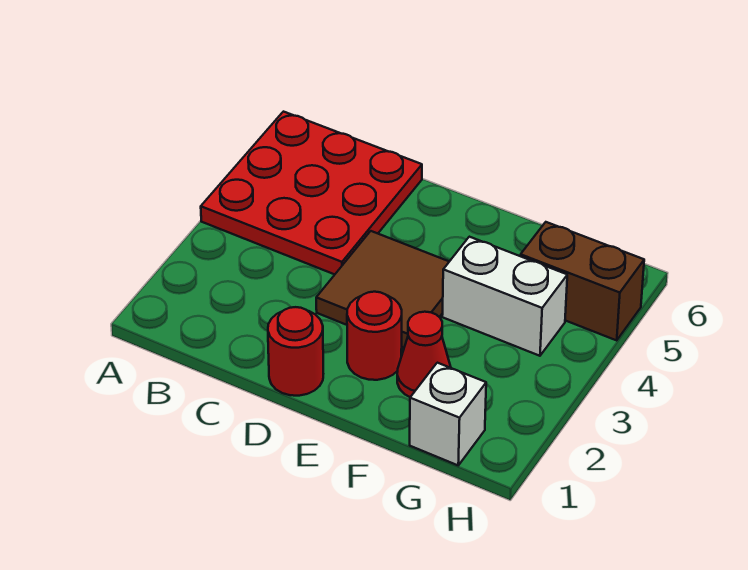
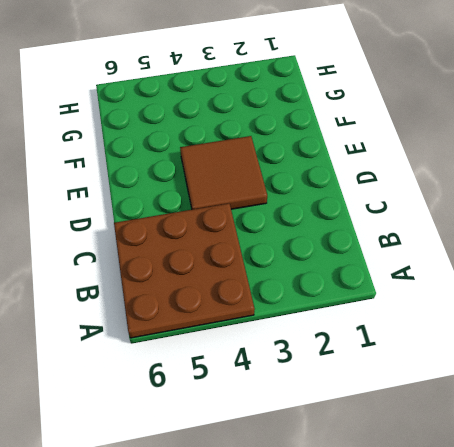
brown 3x3 plate [114,203,255,338] -> red 3x3 plate [201,112,422,274]
none -> red 1x1 round brick [268,307,323,396]
none -> red 1x1 round brick [347,292,402,380]

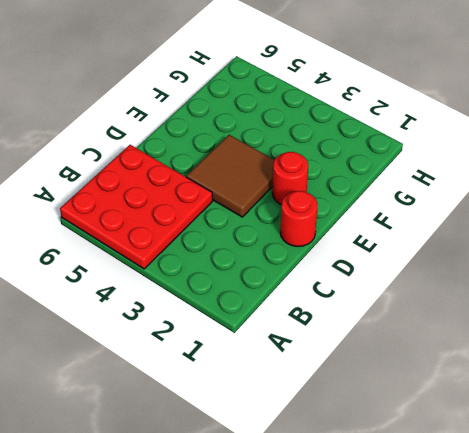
none -> red 1x1 cone [397,312,451,397]
none -> white 1x2 brick [442,237,567,356]

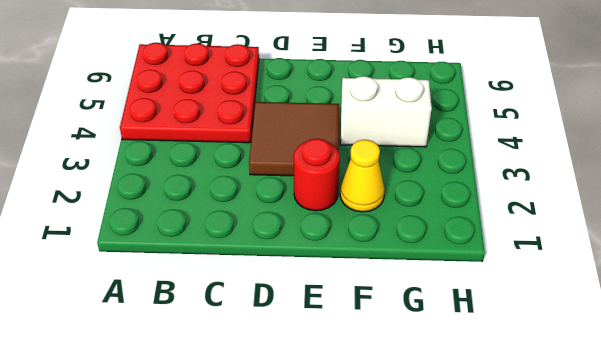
yellow 1x1 cone [340,140,385,212] -> red 1x1 cone [397,312,451,397]
none -> red 1x1 round brick [268,307,323,396]
none -> white 1x1 brick [410,363,486,465]

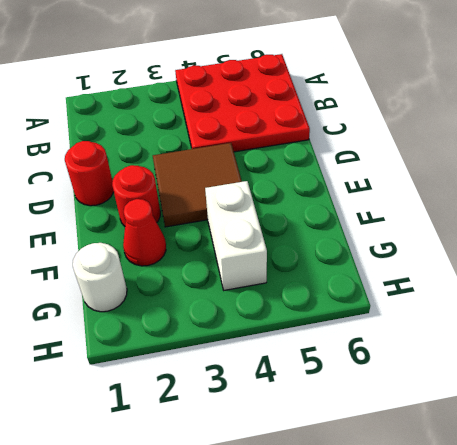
white 1x1 round brick [73,243,127,312] -> white 1x1 brick [410,363,486,465]
none -> brown 1x2 brick [521,222,644,340]

